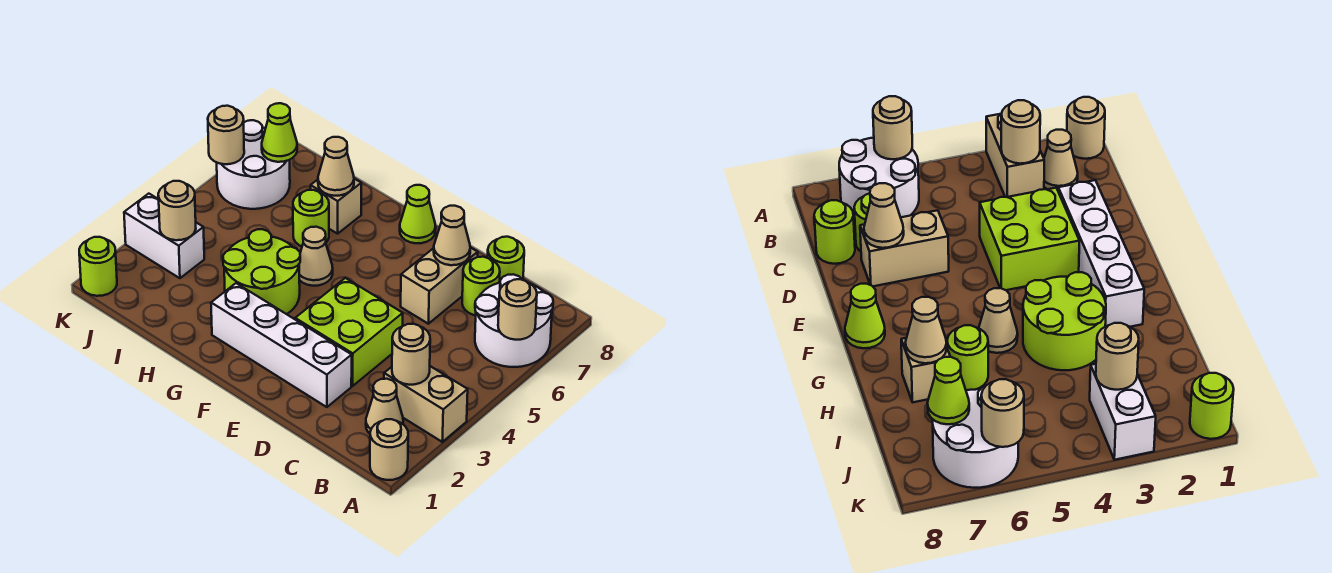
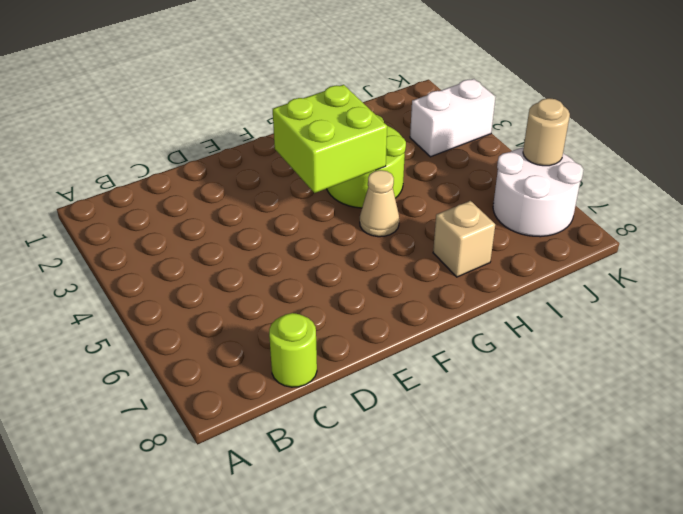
lime 2x2 brick [273,85,387,193] -> lime 2x2 brick moved to [295,278,403,386]
none -> tan 1x1 round brick [370,419,408,480]
none -> tan 1x2 brick [384,366,468,442]
none -> white 2x2 round brick [475,274,553,367]

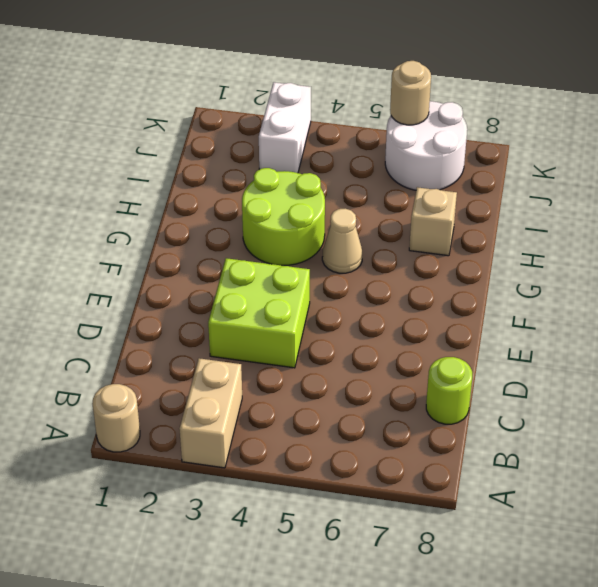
none -> white 2x2 round brick [475,274,553,367]
none -> tan 1x1 cone [366,379,403,434]
none -> lime 1x1 round brick [462,257,500,315]

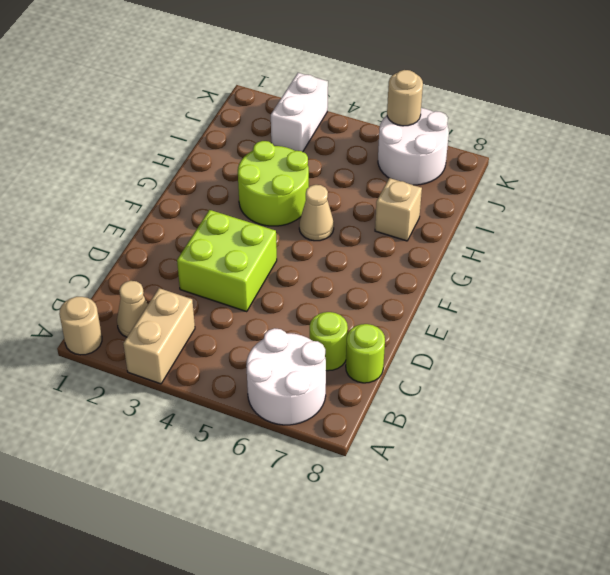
none -> white 1x4 brick [211,283,352,407]
none -> tan 1x2 brick [401,247,478,324]
none -> lime 1x1 cone [400,185,436,243]

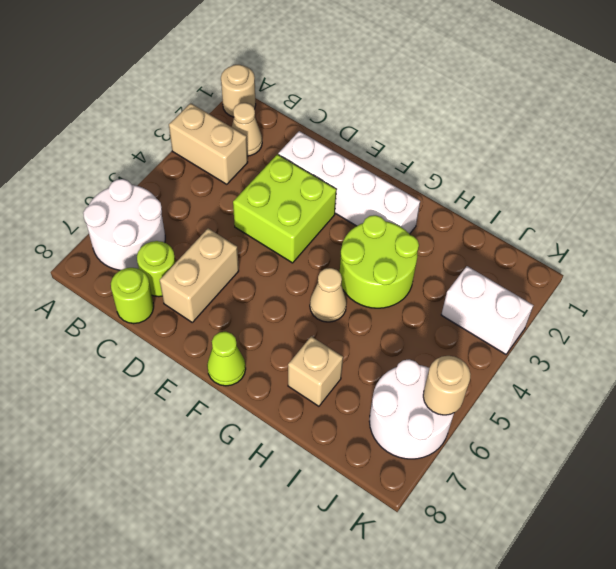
none -> lime 1x1 round brick [293,190,329,246]
none -> lime 1x1 round brick [79,237,117,296]
none -> tan 1x1 round brick [498,279,537,340]

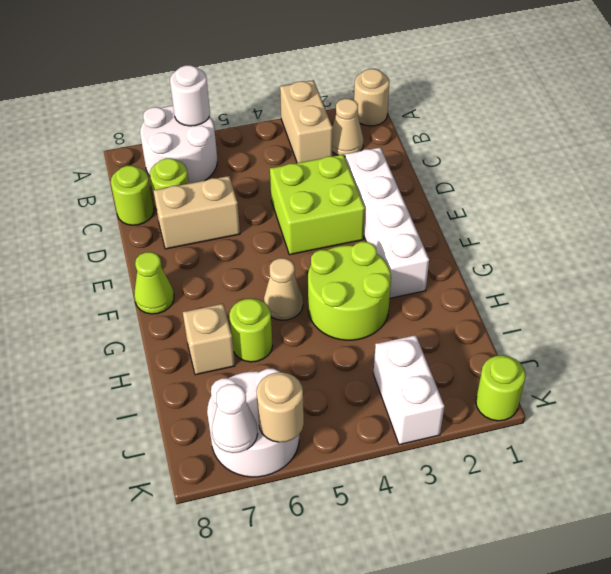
white 1x1 round brick [170,65,210,126] -> tan 1x1 round brick [498,279,537,340]
white 1x1 cone [212,384,258,453] -> none
none -> tan 1x1 round brick [392,324,430,385]
none -> tan 1x1 cone [434,206,470,265]
none -> tan 1x1 cone [318,137,354,196]

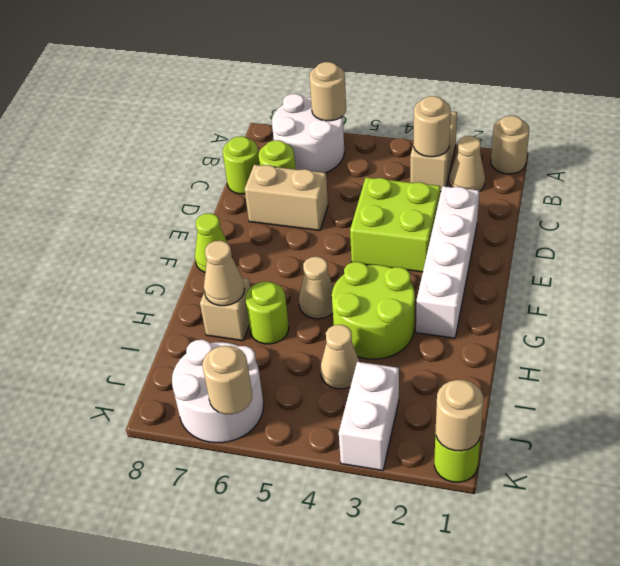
tan 1x1 cone [320,325,359,389] -> tan 1x1 cone moved to [434,206,470,265]
tan 1x1 round brick [436,380,484,451] -> tan 1x1 round brick moved to [158,181,196,240]
none -> lime 1x1 cone [262,103,297,162]

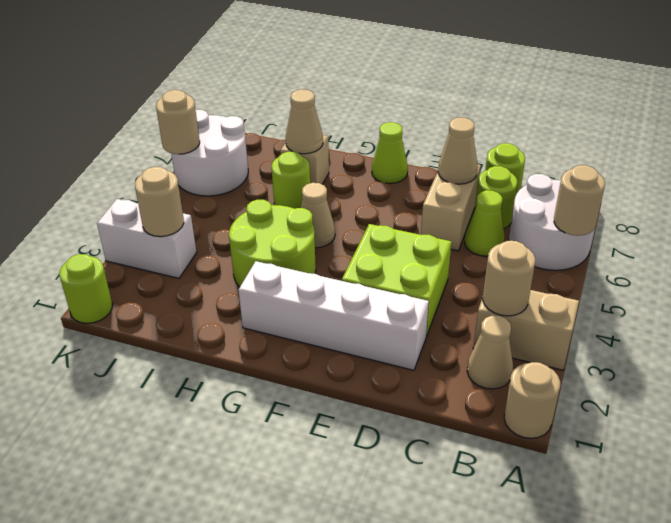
lime 1x1 cone [465,190,505,256] -> lime 1x1 cone moved to [262,103,297,162]

